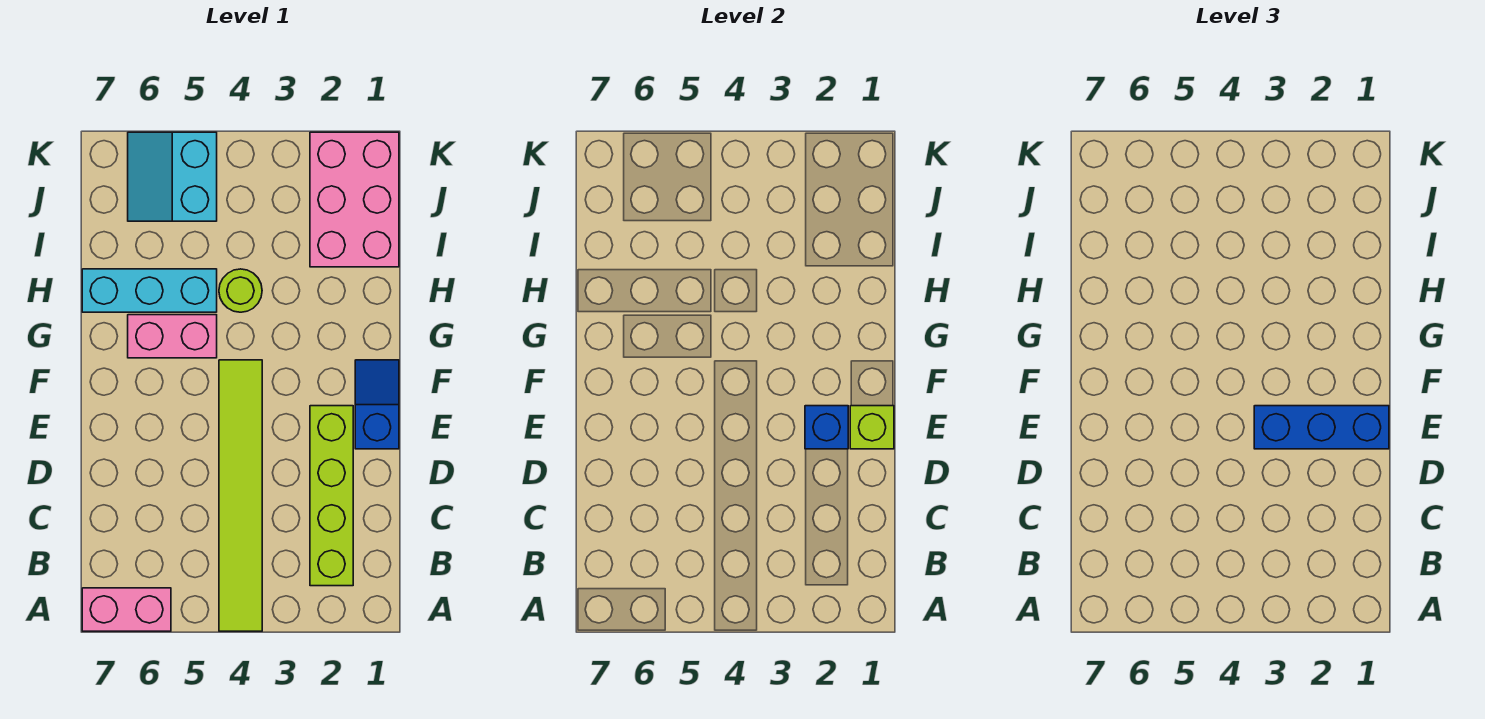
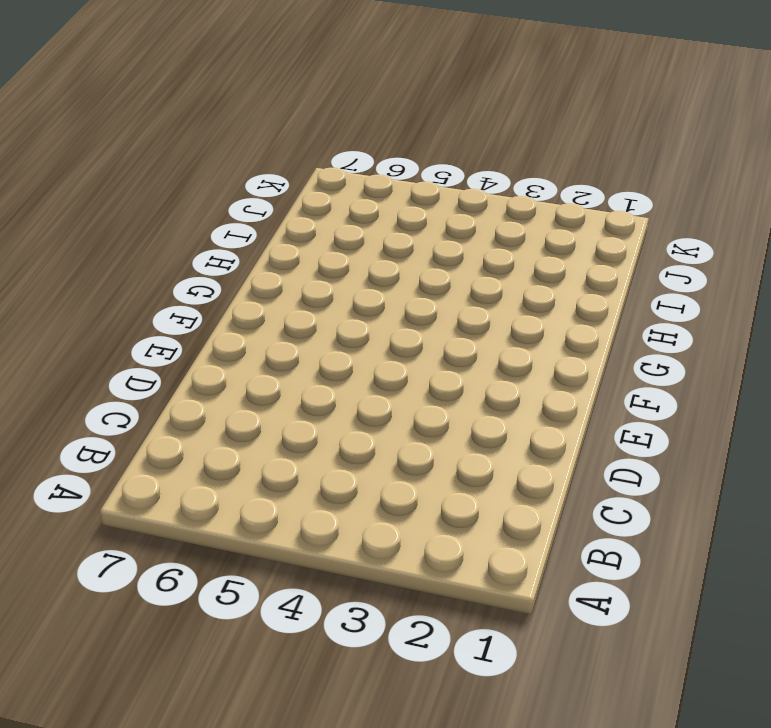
none -> lime 1x6 tile [219,360,262,631]
none -> pink 1x2 brick [82,588,171,631]
none -> lime 1x4 brick [310,406,353,586]

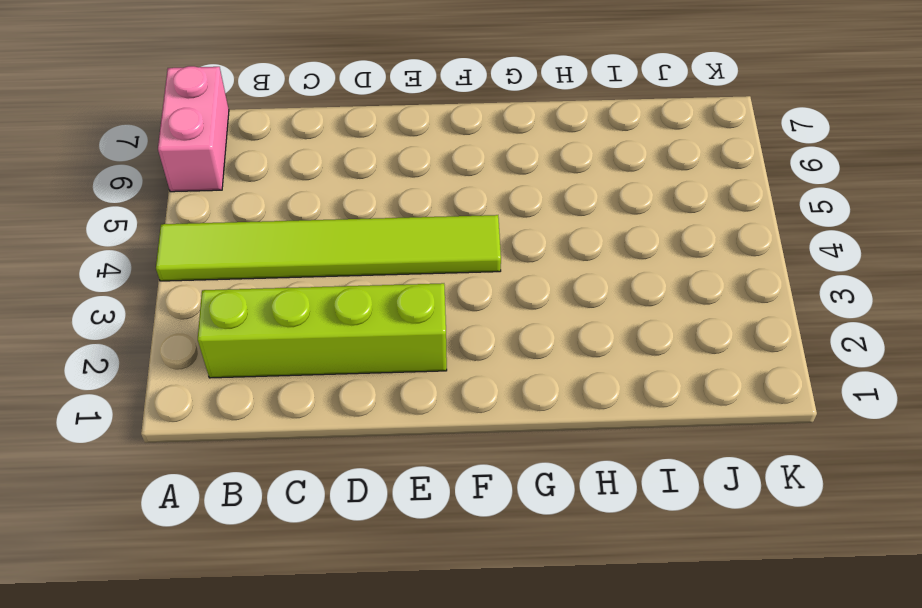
none -> blue 1x2 slope [355,360,399,449]
none -> pink 1x2 brick [128,315,217,358]
none -> lime 1x1 round brick [219,269,262,312]

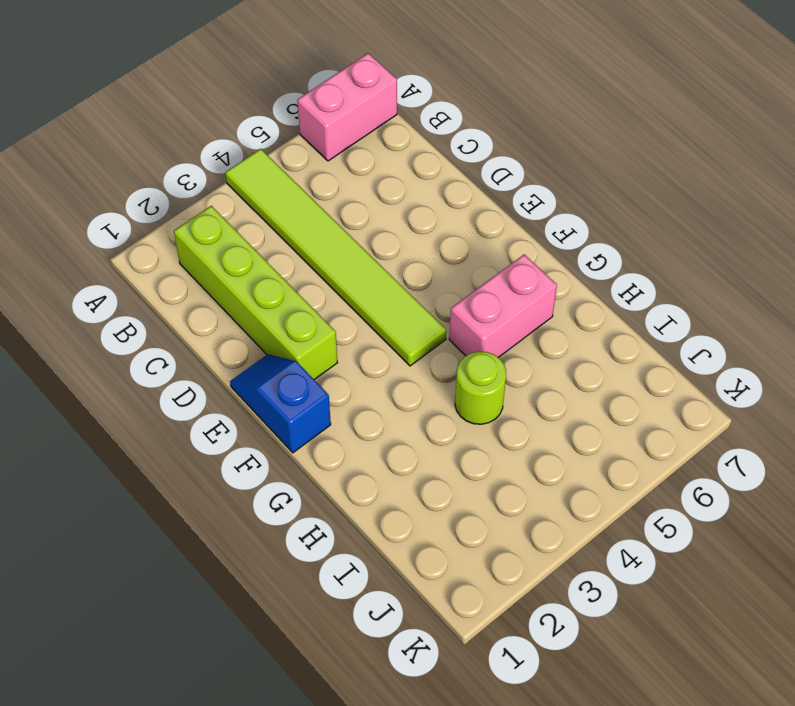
blue 1x2 slope [230,354,331,453] -> blue 1x2 slope turned to [355,360,399,449]
none -> cyan 1x3 brick [82,269,217,312]
none -> pink 2x3 brick [310,132,399,267]
none -> cyan 2x2 slope [128,132,217,221]

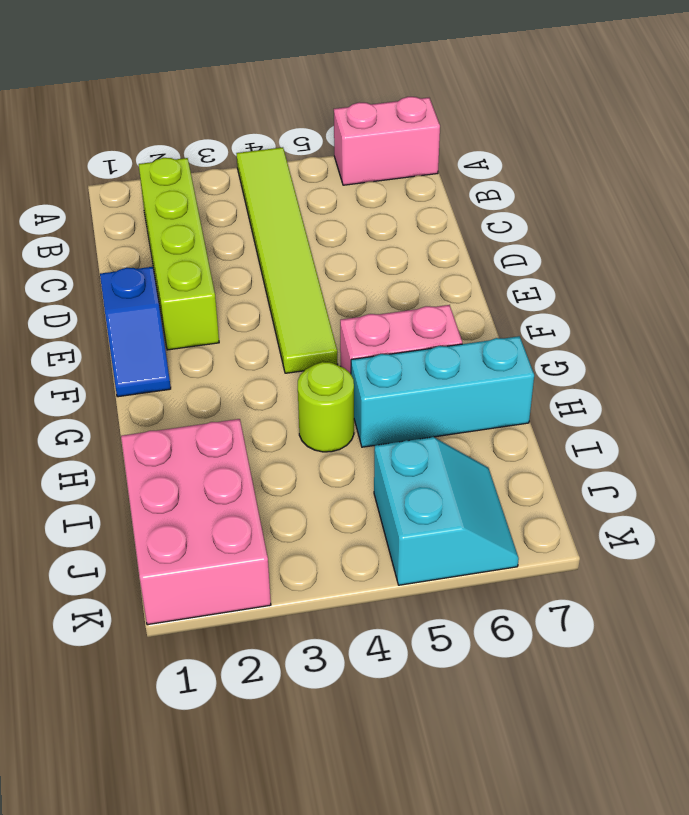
none -> lime 1x1 brick [850,406,894,449]
none -> blue 1x1 brick [805,406,848,449]
none -> blue 1x3 brick [1254,406,1389,449]

